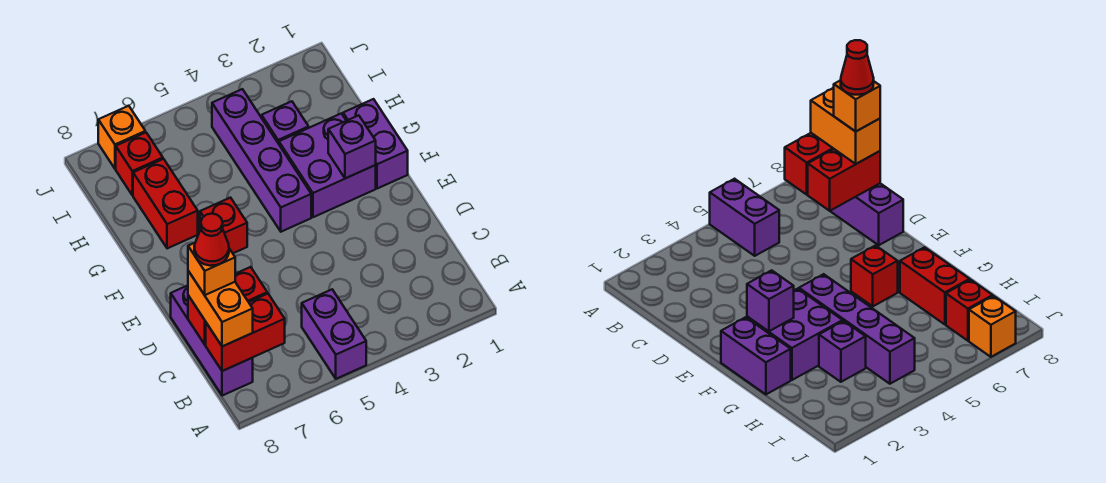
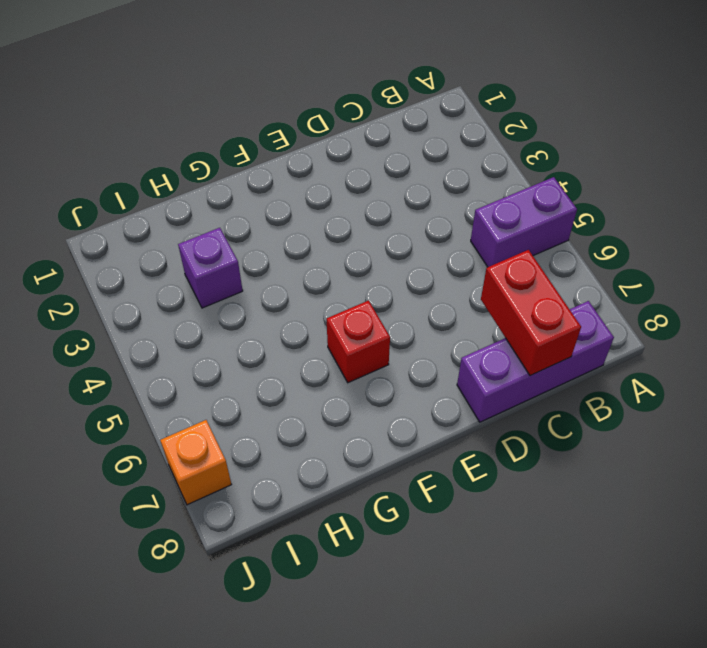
none -> purple 1x2 brick [343,99,408,189]
none -> purple 2x2 brick [279,113,376,217]
none -> purple 1x4 brick [212,89,311,232]

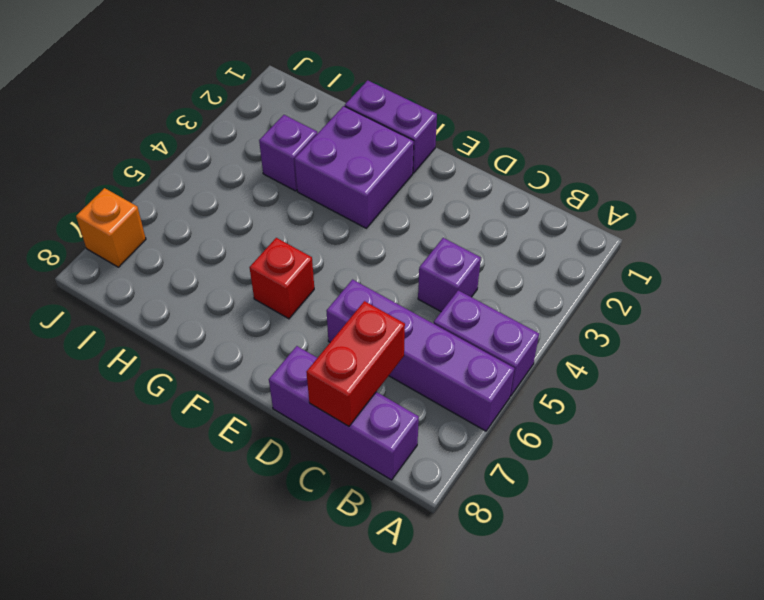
purple 1x4 brick [327,280,514,431] -> purple 1x4 brick moved to [212,89,311,232]
purple 1x1 brick [418,238,481,312] -> purple 1x1 brick moved to [328,115,376,178]
none -> red 1x2 brick [133,159,198,248]
none -> red 1x1 brick [116,132,163,195]
none -> red 1x2 brick [206,294,285,371]

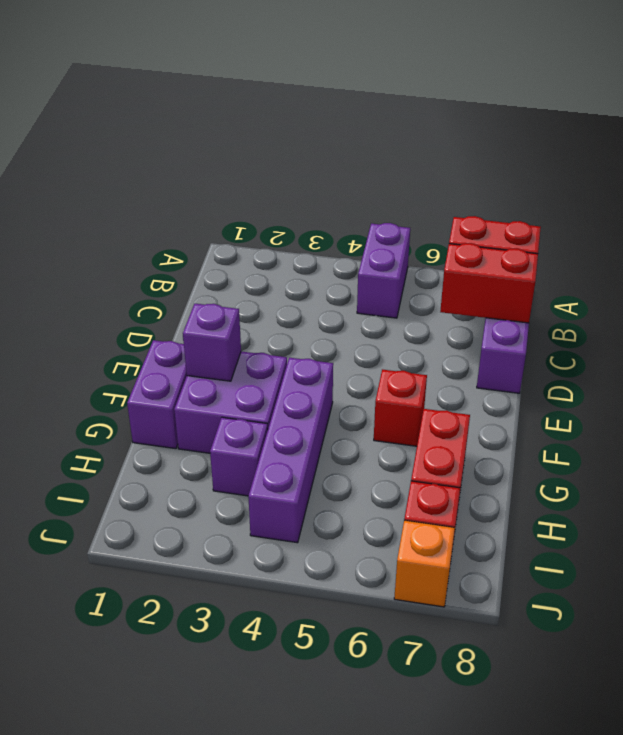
none -> orange 1x2 brick [188,271,253,346]
none -> orange 1x1 brick [188,243,235,295]
none -> red 1x1 cone [194,214,229,266]

